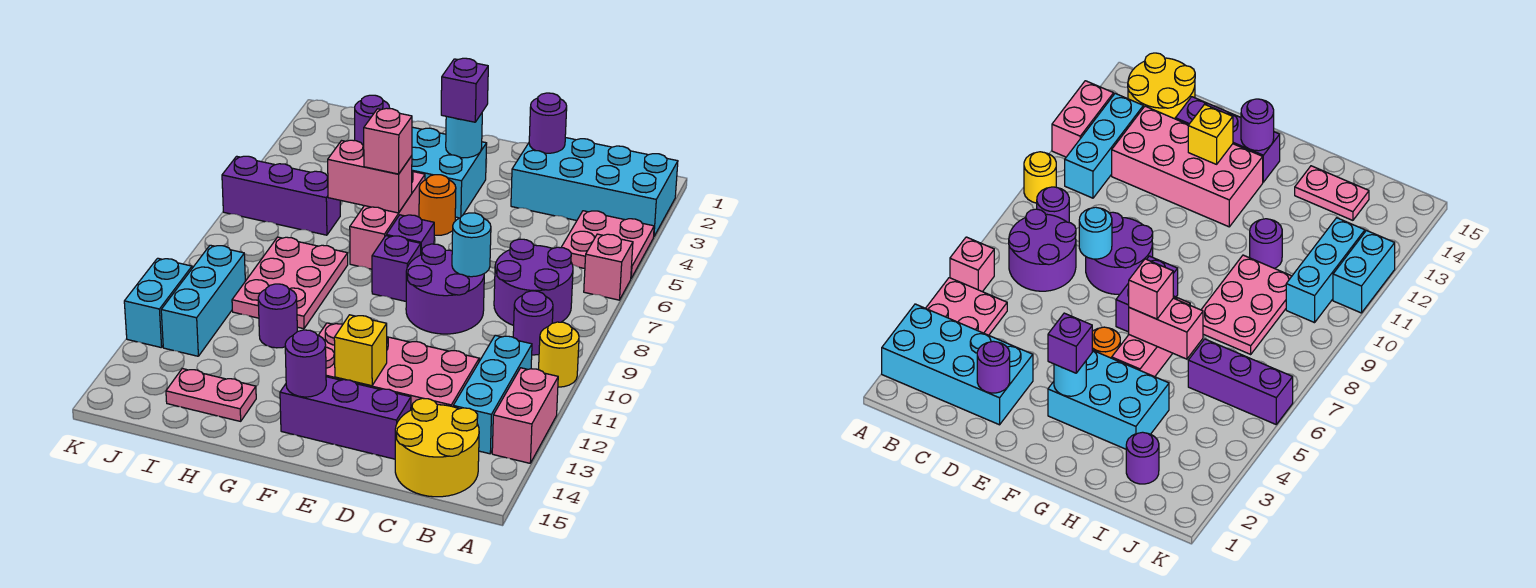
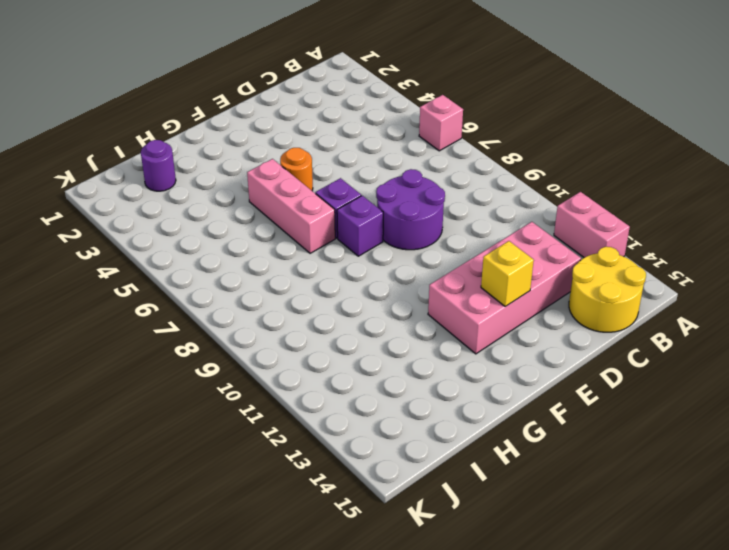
none -> cyan 2x4 brick [511,138,678,236]
none -> pink 2x2 plate [561,211,654,278]
none -> yellow 1x1 round brick [539,322,579,387]
none -> purple 2x2 round brick [494,239,573,325]

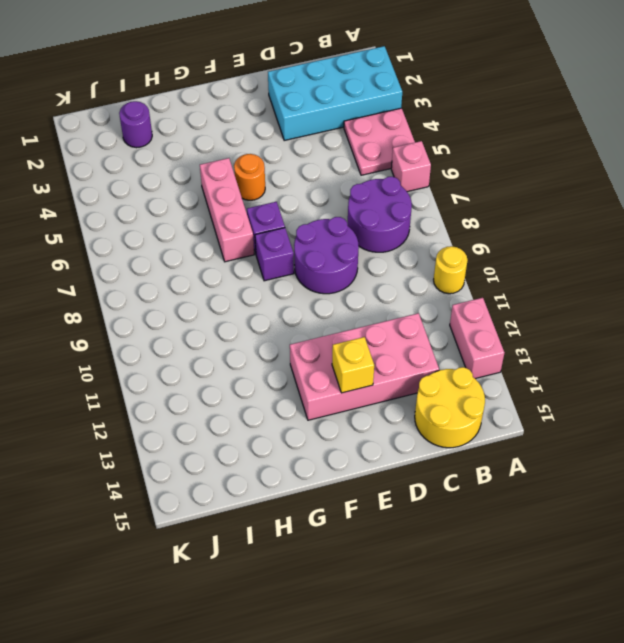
none -> purple 1x1 round brick [513,291,553,355]
none -> cyan 1x3 brick [453,335,532,454]
none -> purple 1x3 brick [280,377,411,459]
none -> cyan 2x3 brick [412,127,487,218]

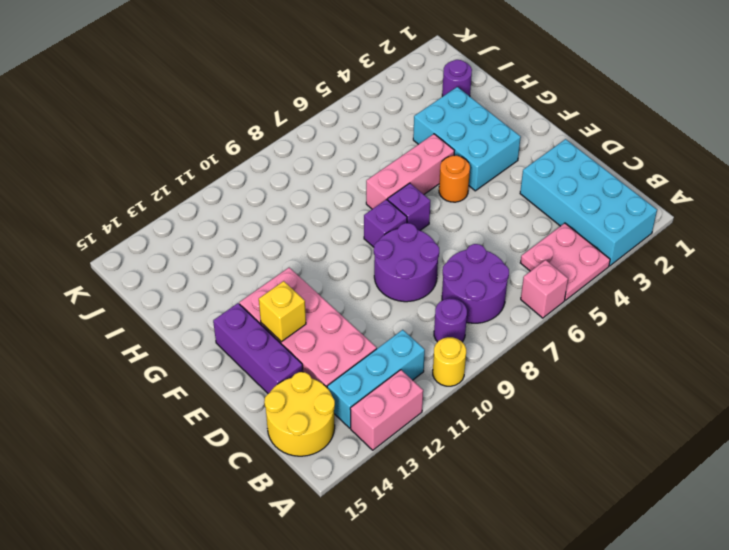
none -> pink 2x3 plate [232,237,348,329]
none -> purple 1x1 round brick [258,284,297,348]
none -> pink 1x2 plate [166,369,256,421]
none -> purple 1x3 brick [222,156,340,235]

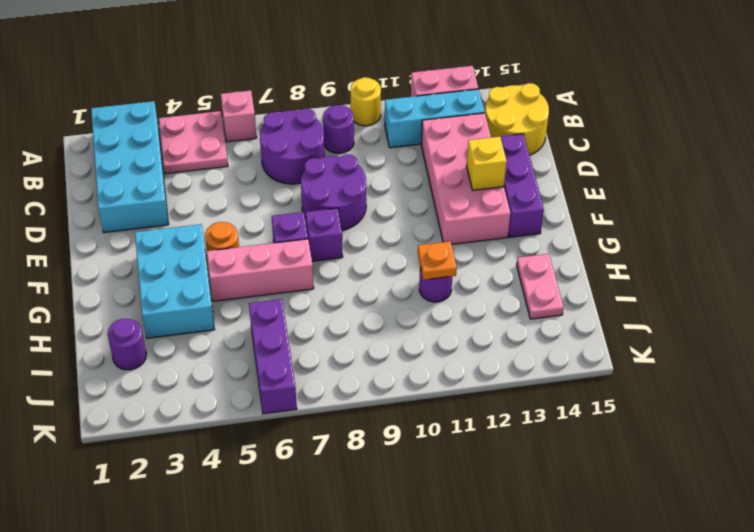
orange 1x1 plate [418,241,457,280] -> none
none -> pink 2x3 plate [232,237,348,329]
none -> cyan 1x3 brick [161,245,245,356]
none -> cyan 1x2 brick [124,258,192,348]
none -> purple 1x1 round brick [529,93,567,153]

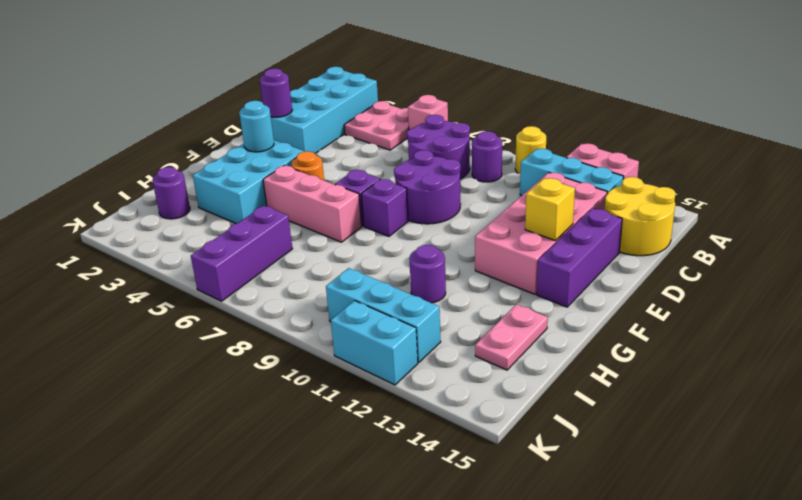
none -> pink 2x3 plate [232,237,348,329]
none -> cyan 1x1 round brick [452,213,491,277]
none -> purple 1x1 round brick [285,330,326,397]
none -> pink 1x2 brick [328,140,412,213]

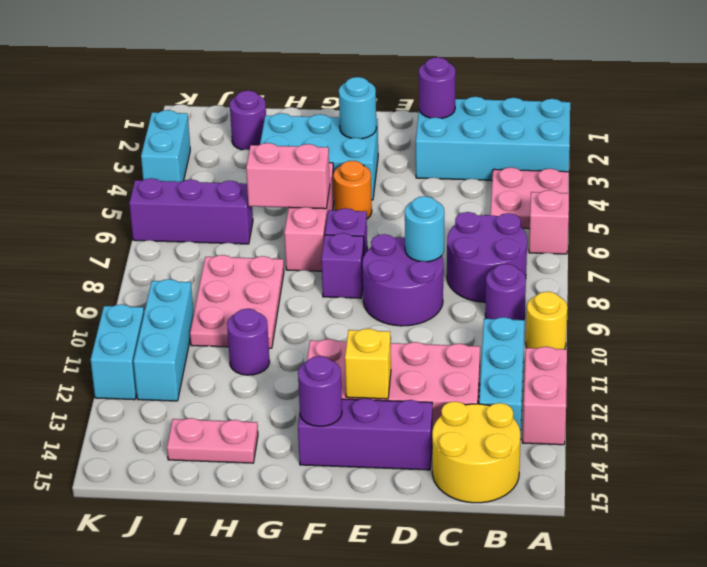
cyan 1x2 brick [141,110,190,182] -> none
none -> purple 1x1 brick [441,58,488,122]
none -> pink 1x1 brick [364,108,412,174]

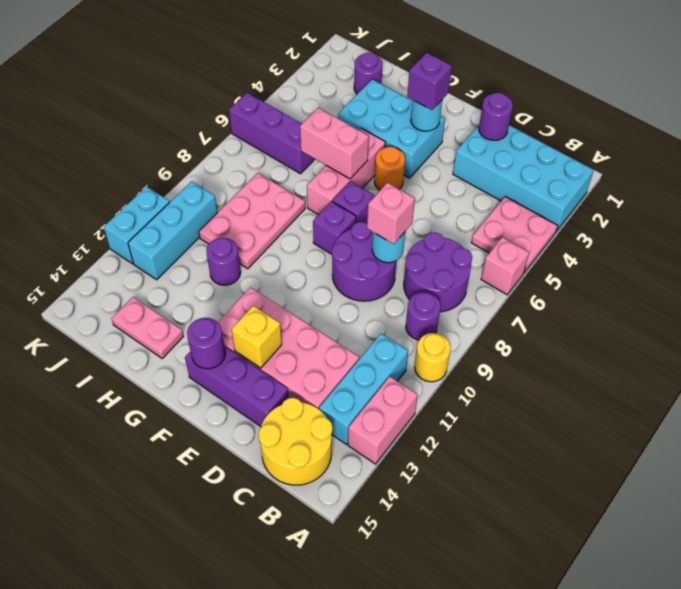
pink 1x1 brick [367,183,415,244] -> pink 1x1 brick moved to [364,108,412,174]

